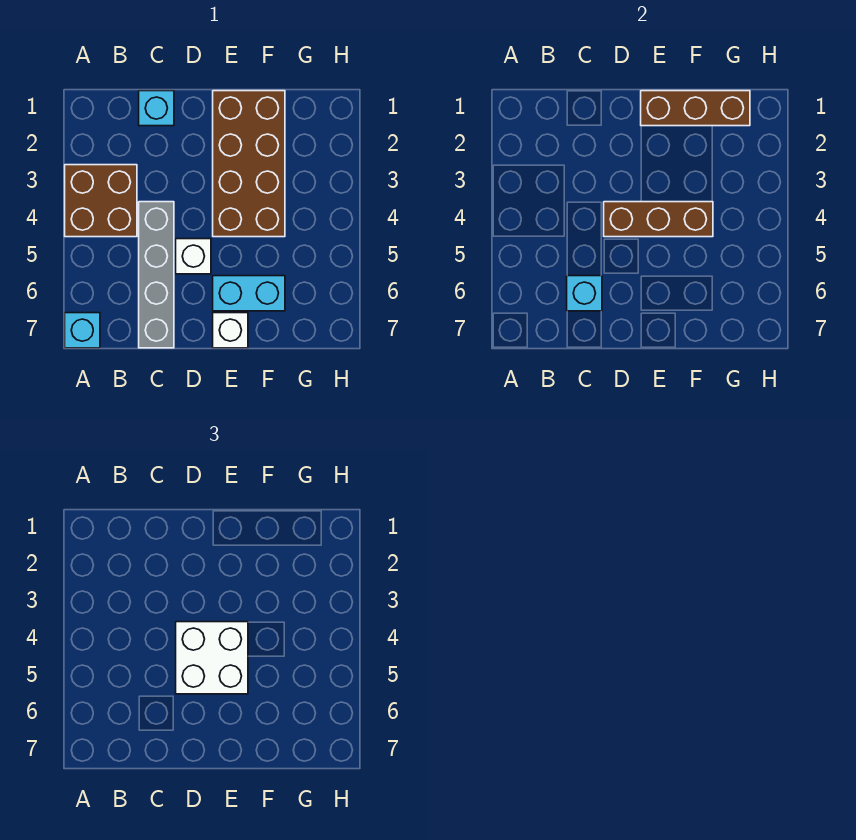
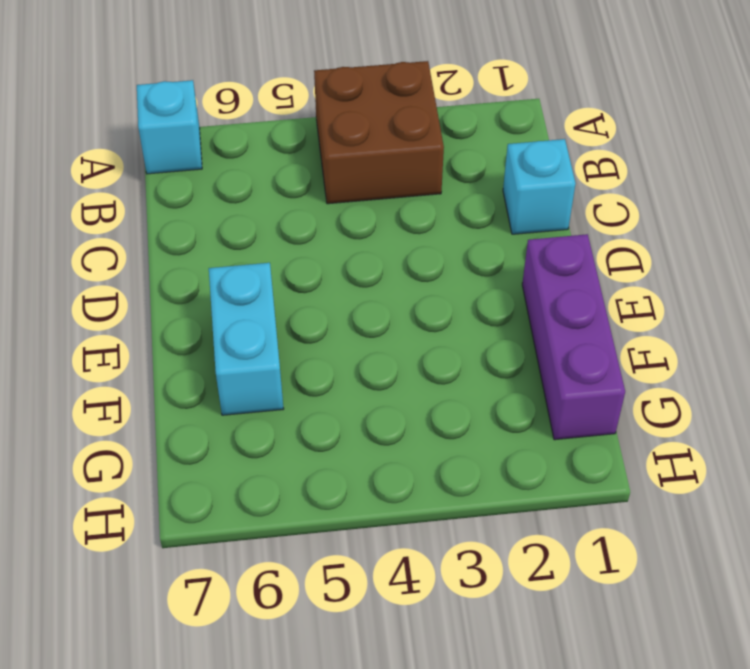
purple 1x3 brick [522,234,625,440] -> brown 2x4 brick [213,91,285,237]
none -> grey 1x4 brick [139,202,174,348]
none -> white 1x1 brick [176,239,211,274]
none -> white 1x1 brick [213,313,248,348]

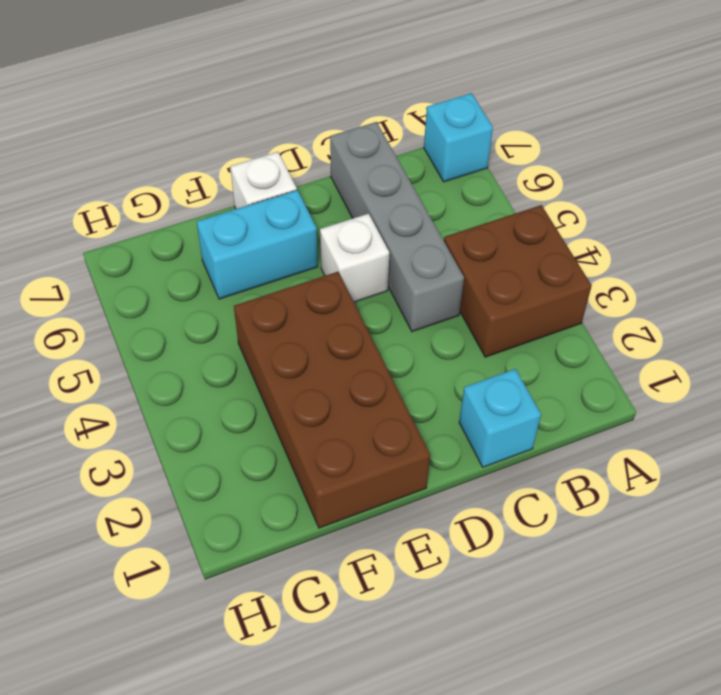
none -> cyan 1x1 brick [567,276,602,311]
none -> brown 1x3 brick [604,202,713,237]
none -> brown 1x3 brick [641,91,750,126]

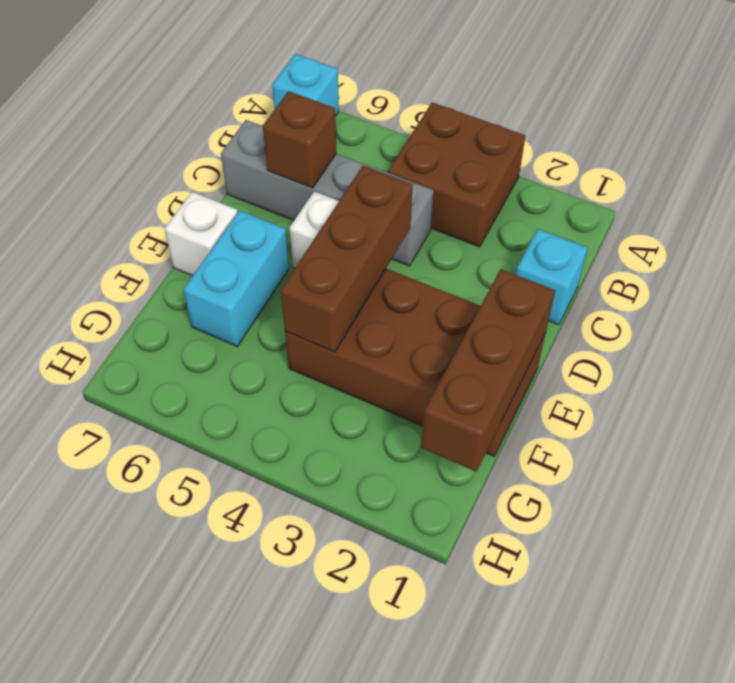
brown 1x1 brick [263,91,337,188] -> cyan 1x1 brick [567,276,602,311]
none -> white 2x2 brick [176,622,248,694]

